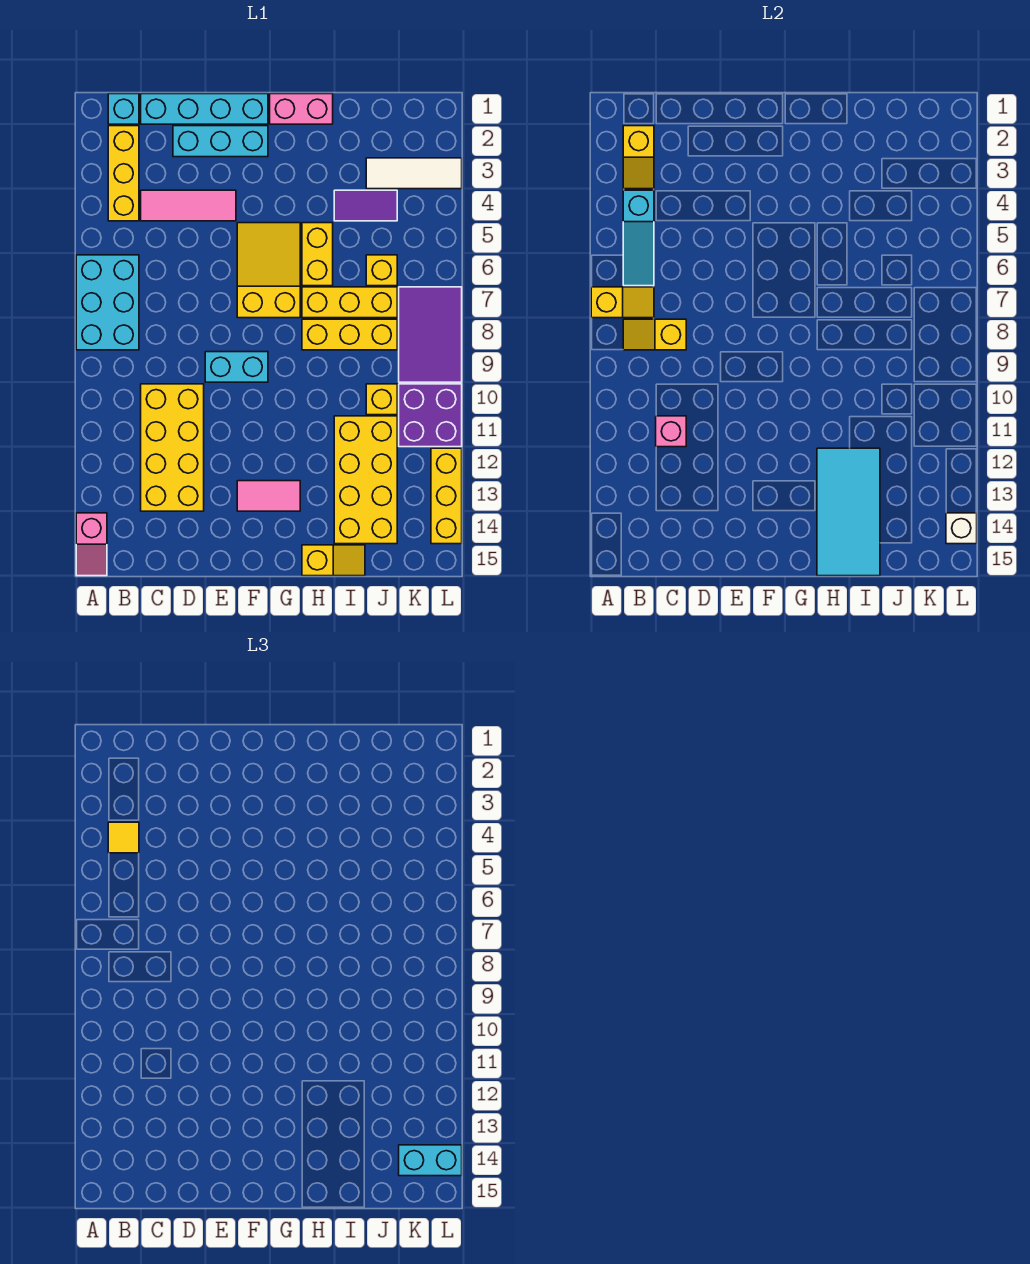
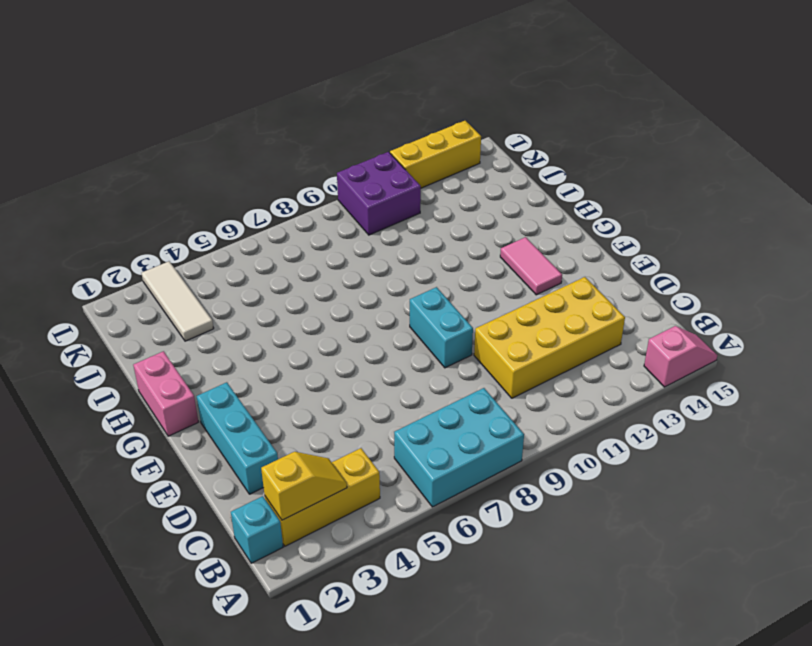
none -> cyan 1x4 brick [141,94,268,124]
none -> pink 1x3 tile [141,190,236,221]
none -> yellow 2x3 slope [237,223,300,318]
none -> yellow 1x2 brick [302,223,333,286]

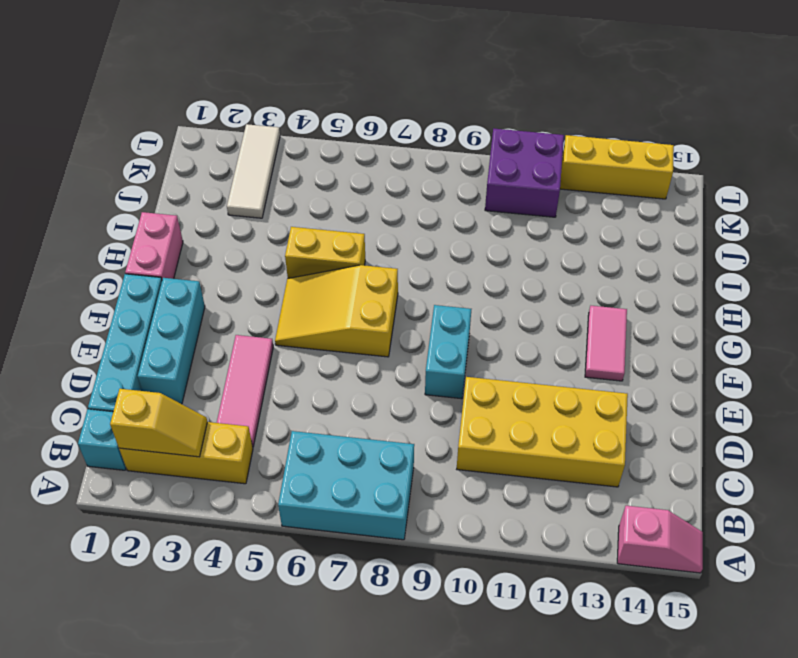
none -> yellow 1x3 brick [302,287,397,318]
none -> yellow 1x3 brick [302,319,397,350]
none -> yellow 1x2 slope [302,545,365,576]
none -> purple 1x2 tile [334,190,397,221]

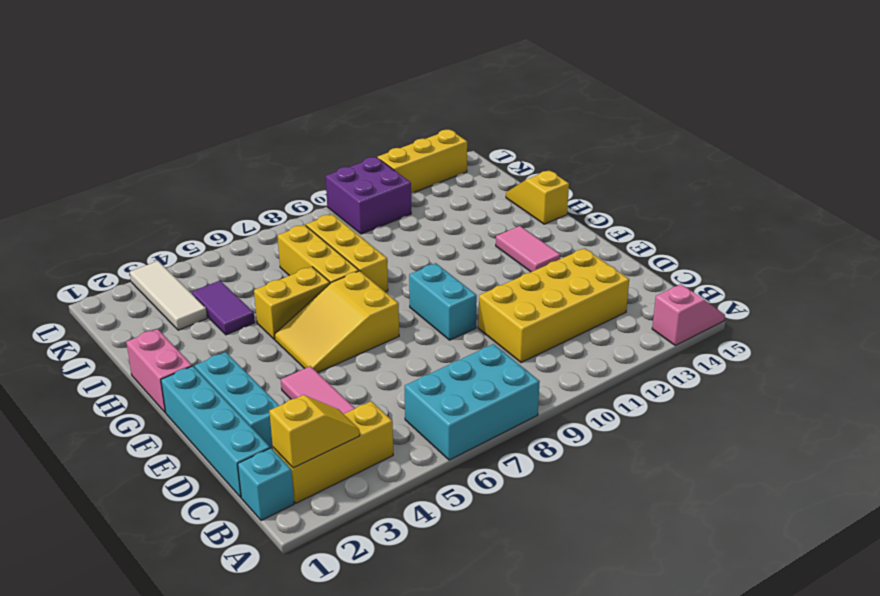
none -> yellow 2x4 brick [334,416,397,544]
none -> yellow 1x1 brick [366,255,397,286]
none -> yellow 1x1 brick [366,384,397,415]
none -> purple 2x3 tile [399,287,462,382]

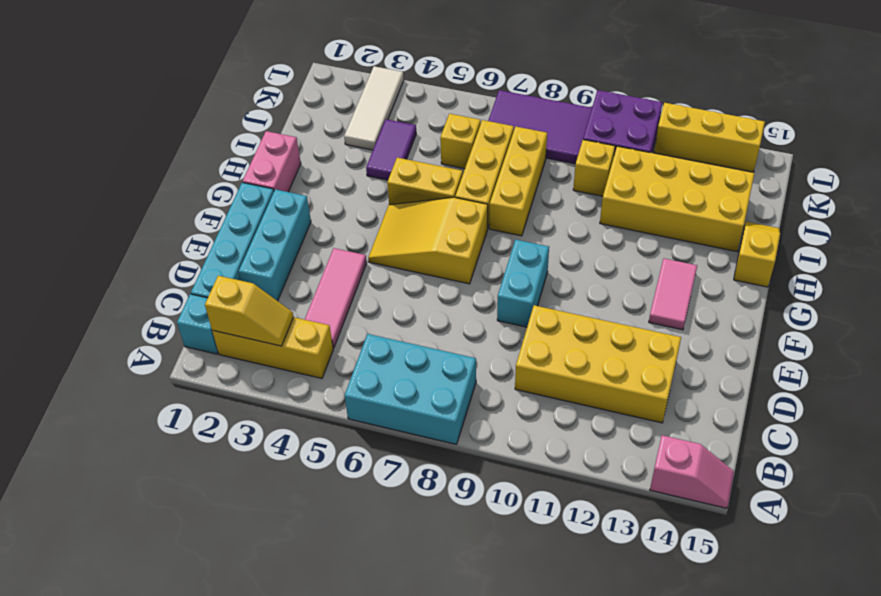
none -> yellow 1x2 slope [591,287,654,318]
none -> cyan 1x3 slope [623,190,654,286]
none -> yellow 1x2 slope [623,319,686,350]
none -> pink 1x1 brick [656,416,686,447]

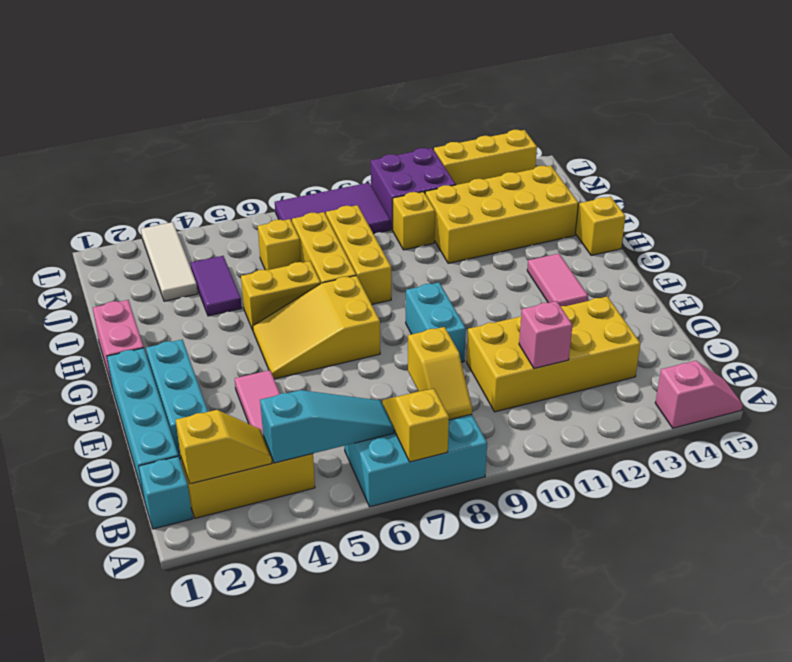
none -> cyan 2x4 tile [817,448,880,576]
none -> white 1x1 brick [946,513,977,544]
none -> yellow 1x1 tile [108,822,139,853]
none -> cyan 1x2 brick [399,1145,462,1176]

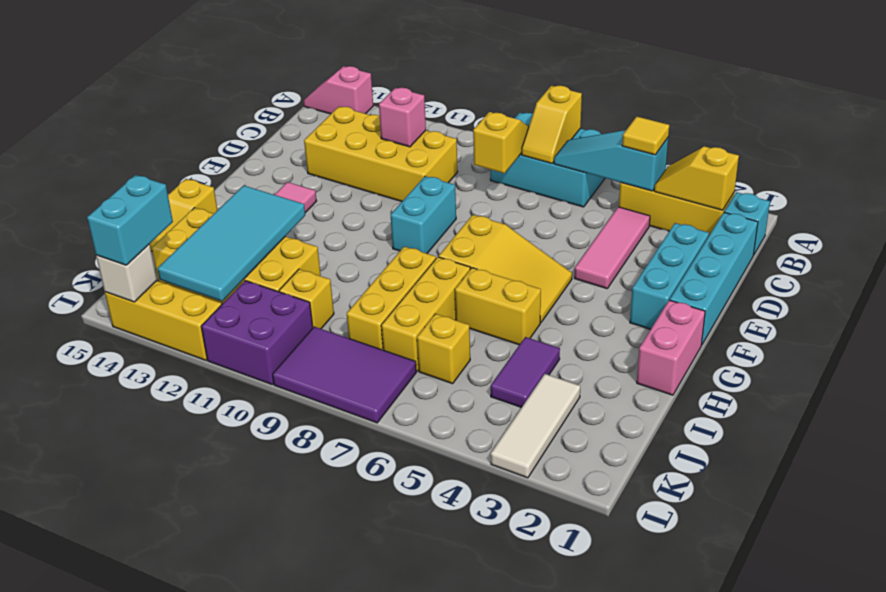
cyan 2x4 tile [157,185,305,301] -> cyan 2x4 tile turned to [817,448,880,576]

